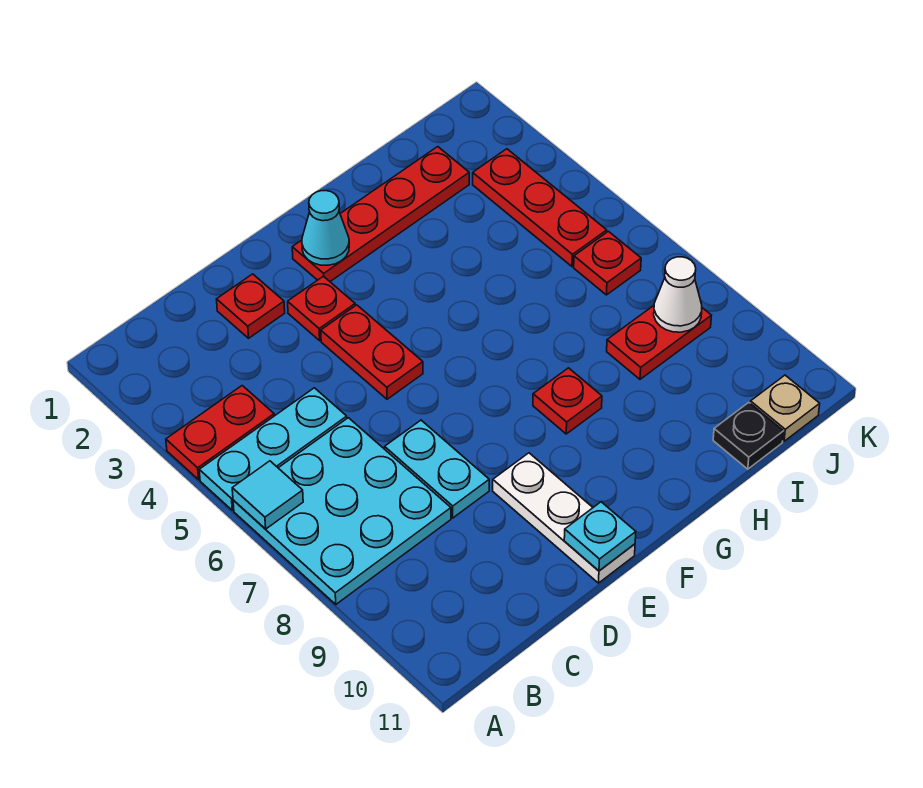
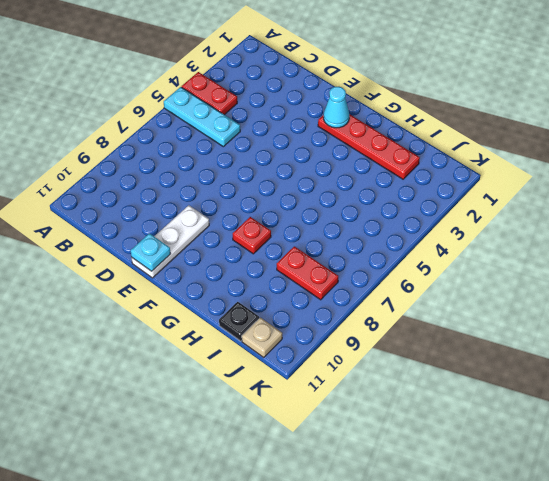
none -> cyan 3x3 plate [233,418,451,604]
none -> red 1x1 plate [217,274,285,338]
none -> cyan 1x2 plate [385,420,489,518]

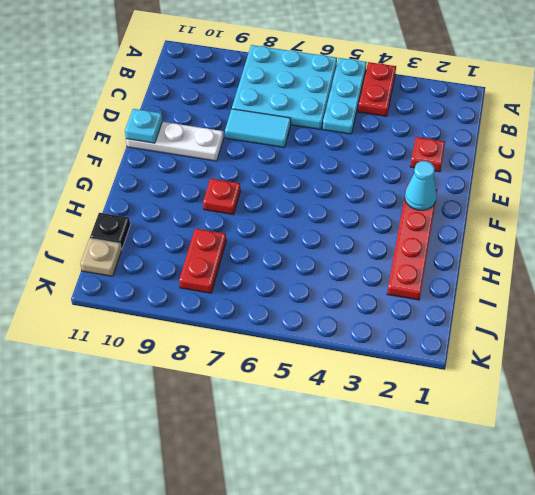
cyan 1x2 tile [225,109,291,148] -> cyan 1x2 plate [385,420,489,518]
none -> red 1x1 plate [288,276,355,341]
none -> red 1x2 plate [321,305,423,399]
none -> red 1x3 plate [473,149,607,267]

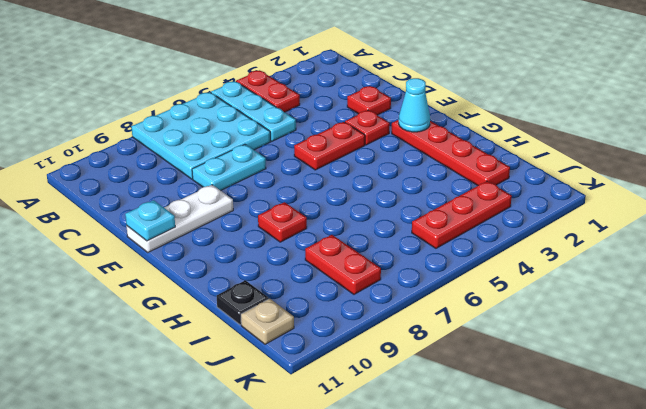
none -> red 1x1 plate [574,231,641,295]
none -> cyan 1x1 tile [232,461,303,529]
none -> white 1x1 cone [654,257,702,332]

